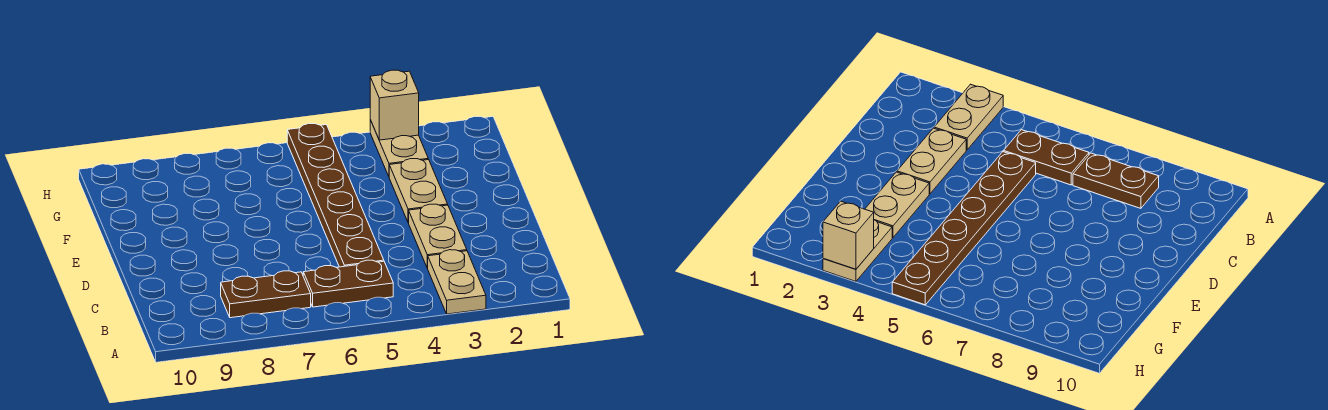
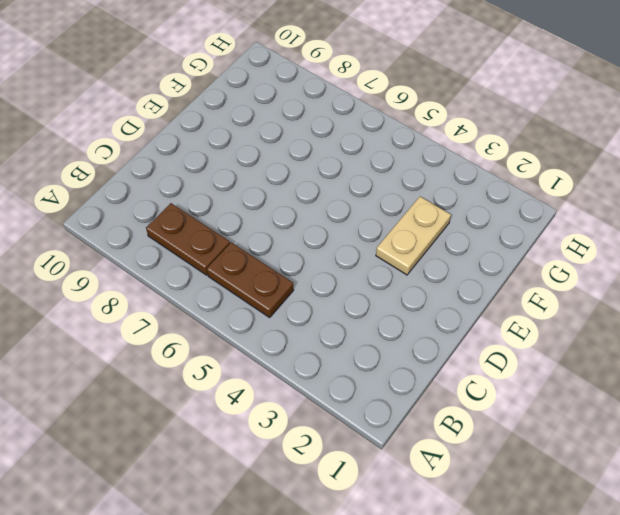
none -> tan 1x2 plate [428,250,486,314]
none -> tan 1x2 plate [409,204,467,268]

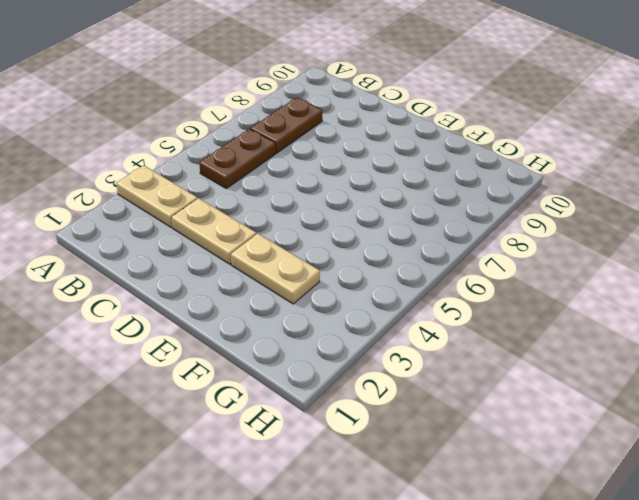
none -> brown 1x6 plate [287,123,384,267]
none -> tan 1x2 plate [370,120,428,176]

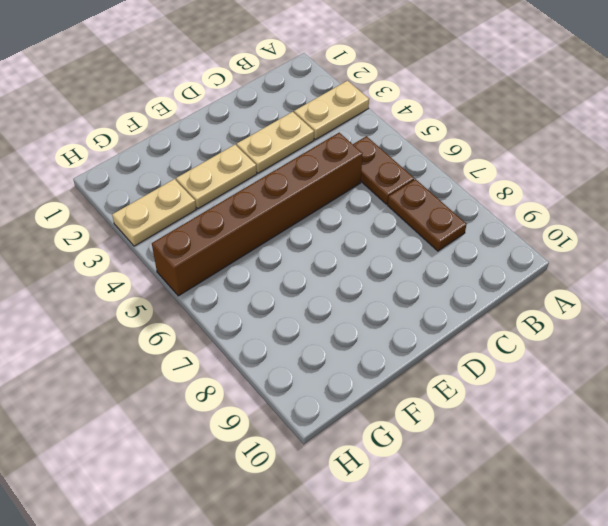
brown 1x6 brick [152,133,363,296] -> brown 1x6 plate [287,123,384,267]
none -> tan 1x1 brick [370,70,419,140]

